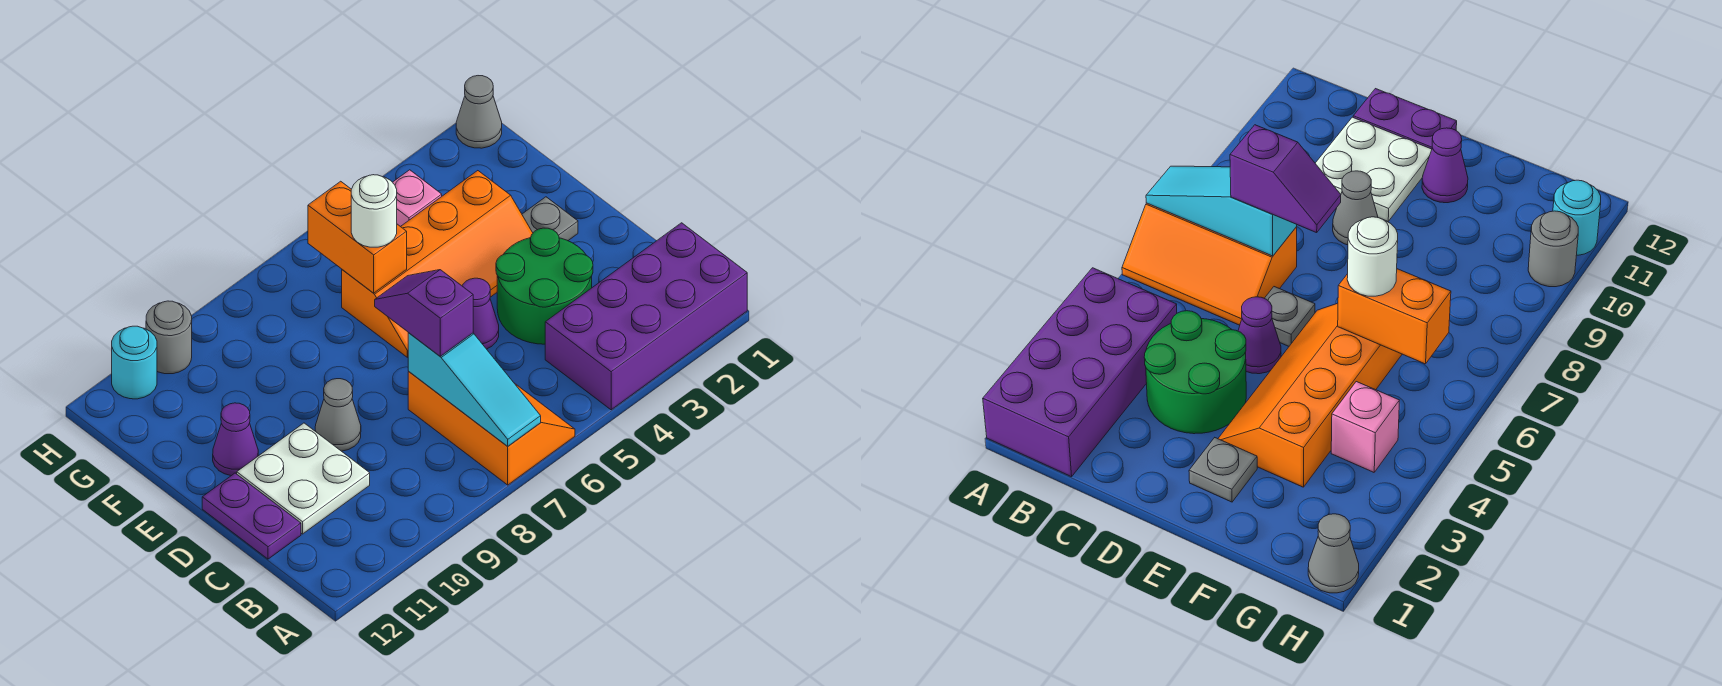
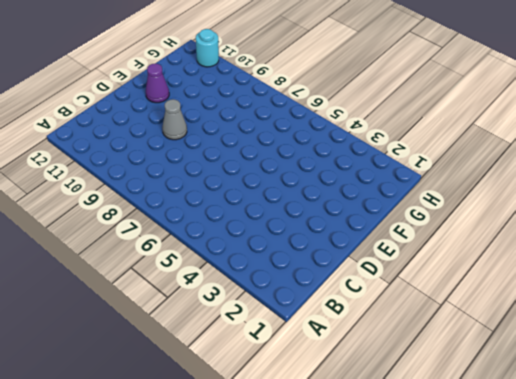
none -> purple 2x4 brick [545,223,747,410]
none -> orange 2x3 slope [408,372,575,485]
none -> green 2x2 round brick [496,228,593,344]

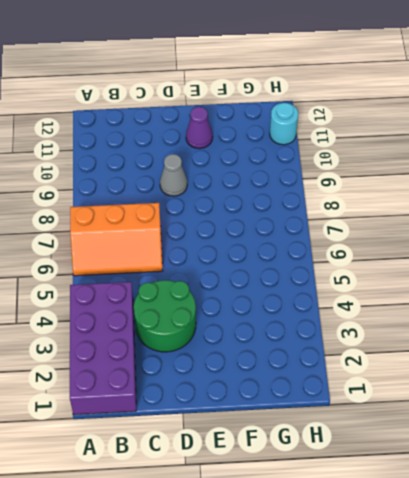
none -> white 2x2 plate [237,423,370,534]
none -> purple 1x2 plate [202,473,301,559]
none -> purple 1x1 cone [462,278,499,349]

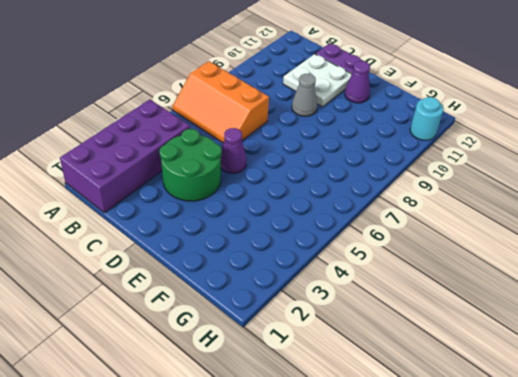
none -> grey 1x1 plate [1264,287,1315,346]
none -> grey 1x1 plate [522,197,578,241]
none -> orange 2x4 slope [342,171,533,357]

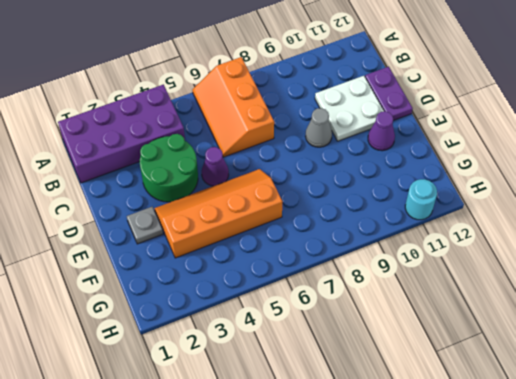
none -> grey 1x1 plate [1264,287,1315,346]
none -> pink 1x1 brick [393,170,442,227]
none -> grey 1x1 cone [456,76,502,148]

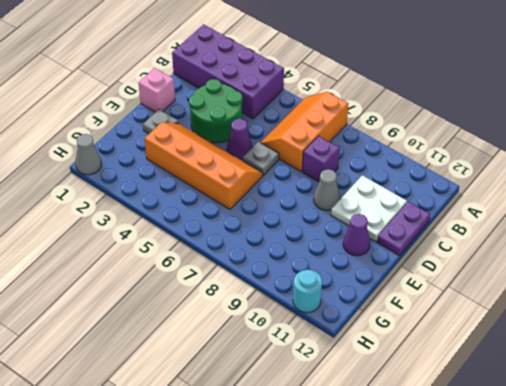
purple 1x1 brick [302,136,340,182] -> none
pink 1x1 brick [139,68,175,112] -> pink 1x1 brick moved to [393,170,442,227]
none -> grey 1x1 round brick [146,301,192,374]
none -> cyan 1x3 slope [408,333,541,446]
none -> orange 1x2 brick [308,181,407,293]

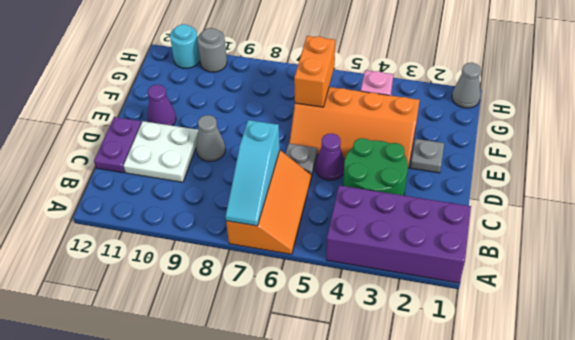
none -> purple 1x2 slope [375,270,473,356]
none -> white 1x1 round brick [351,175,397,247]

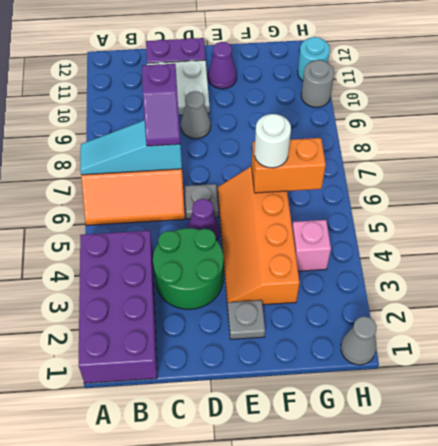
purple 1x2 slope [142,64,180,146] -> purple 1x2 slope turned to [375,270,473,356]

